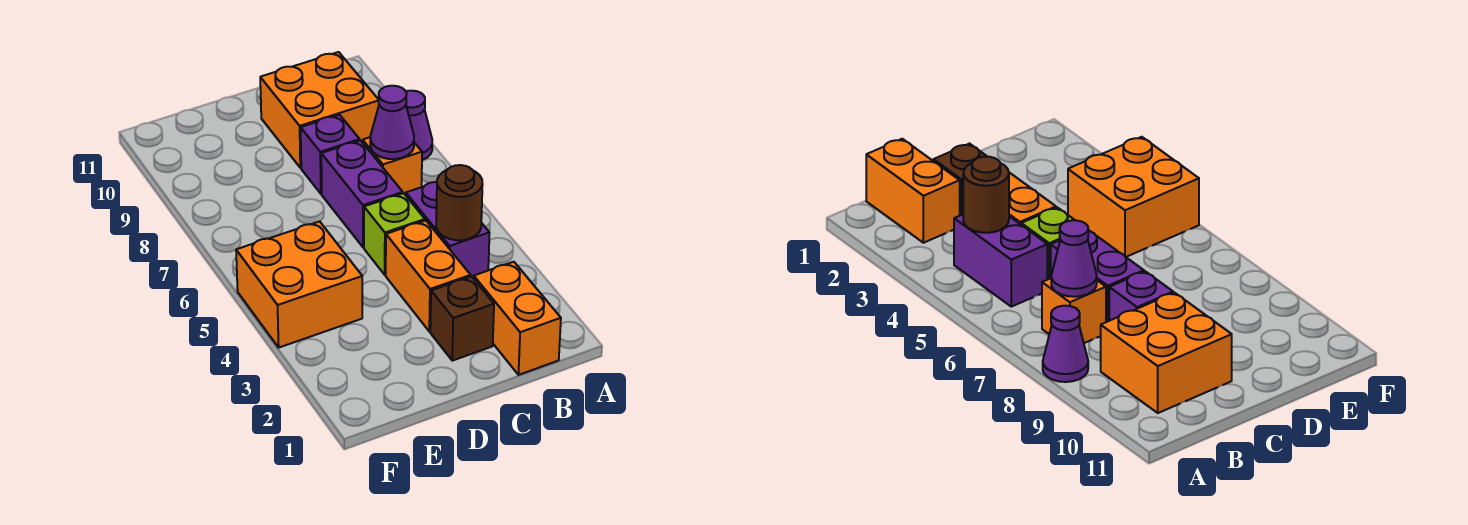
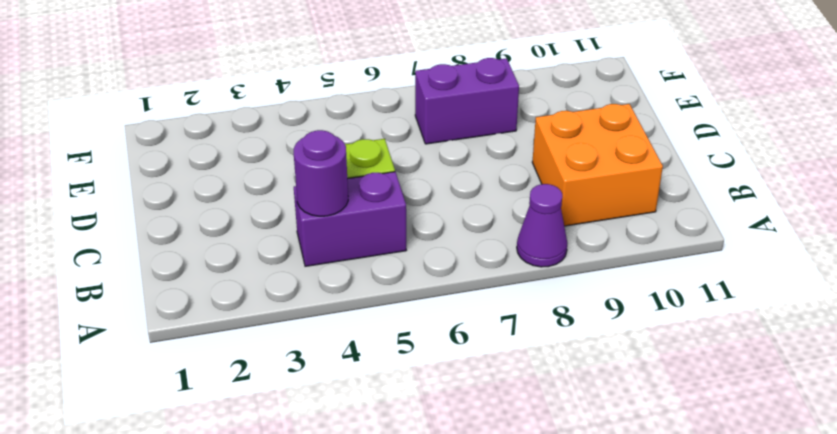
purple 1x1 round brick [294,130,348,216] -> brown 1x1 round brick [436,165,483,240]
purple 1x2 brick [415,58,519,144] -> purple 1x2 brick moved to [321,140,403,247]
none -> orange 1x2 brick [474,262,561,375]
none -> orange 1x1 brick [363,137,422,195]
none -> brown 1x1 brick [430,276,494,361]

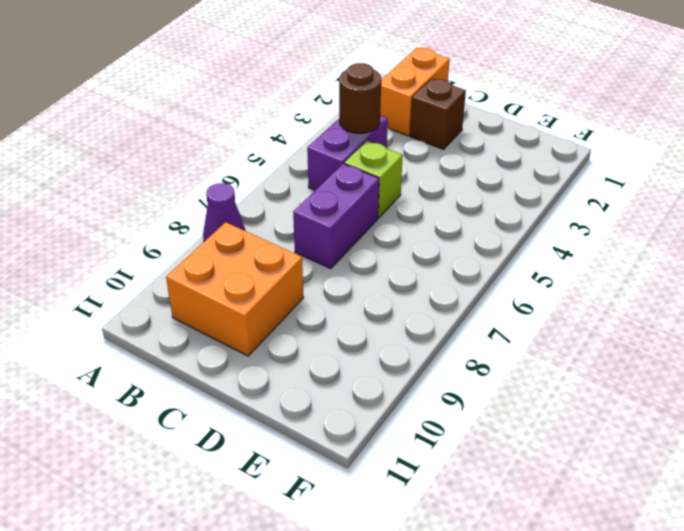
none -> orange 1x1 brick [363,137,422,195]
none -> orange 1x2 brick [386,221,471,332]
none -> purple 1x1 brick [301,115,360,194]

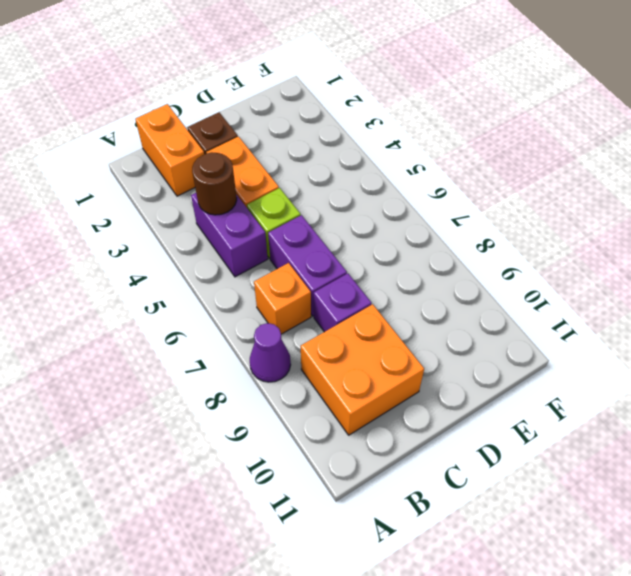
none -> orange 2x2 brick [236,221,362,347]
none -> purple 1x1 cone [370,86,414,159]

